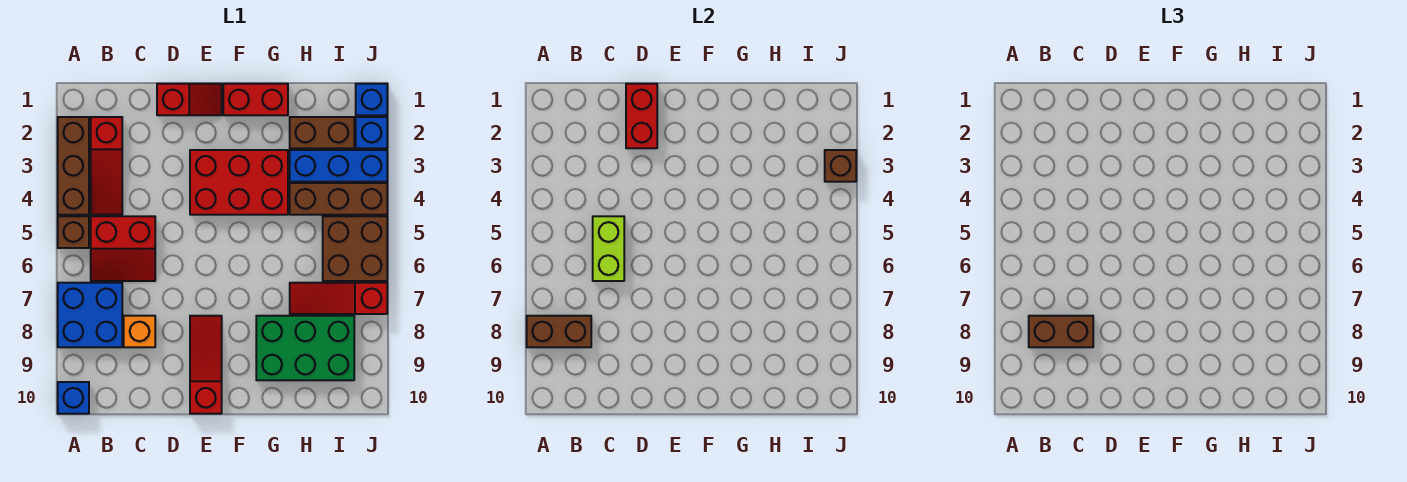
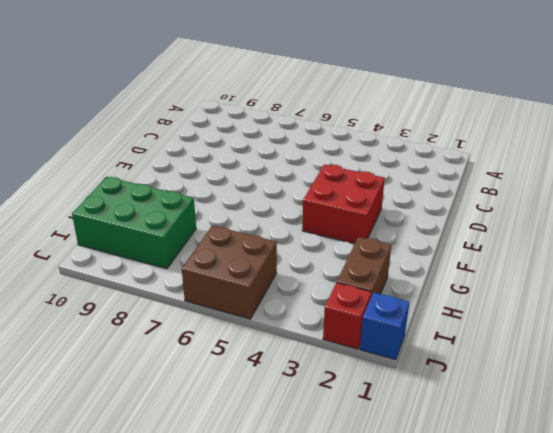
red 2x2 brick [302,165,385,244] -> red 2x3 brick [190,150,288,215]
green 2x3 brick [72,177,196,269] -> green 2x3 brick turned to [256,316,354,380]
red 1x1 brick [323,283,371,349] -> blue 1x1 brick [356,117,387,148]
none -> brown 1x3 brick [58,117,89,215]
none -> brown 1x1 brick [58,216,89,248]
none -> blue 2x2 brick [58,283,122,347]

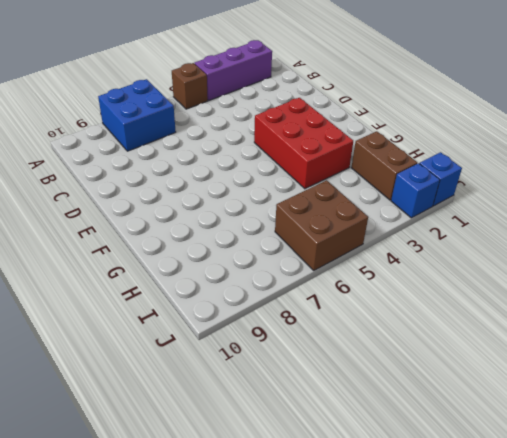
purple 1x3 brick [194,40,272,100] -> brown 1x3 brick [58,117,89,215]
none -> blue 1x1 brick [58,382,89,414]
none -> red 1x3 slope [91,117,122,215]
none -> red 2x2 slope [91,216,155,281]

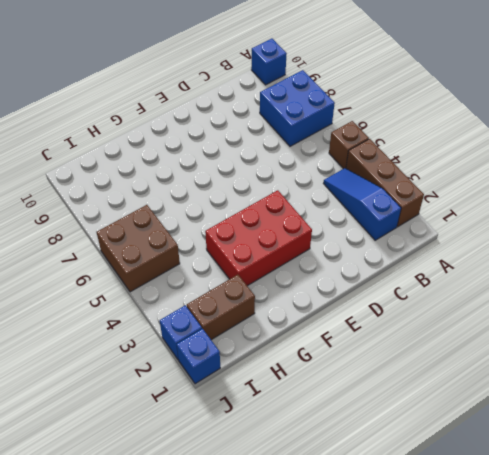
blue 1x3 slope [324,168,401,240] -> red 1x3 slope [91,117,122,215]
none -> red 2x2 slope [91,216,155,281]
none -> orange 1x1 brick [124,316,155,347]
none -> red 1x2 slope [157,84,222,115]

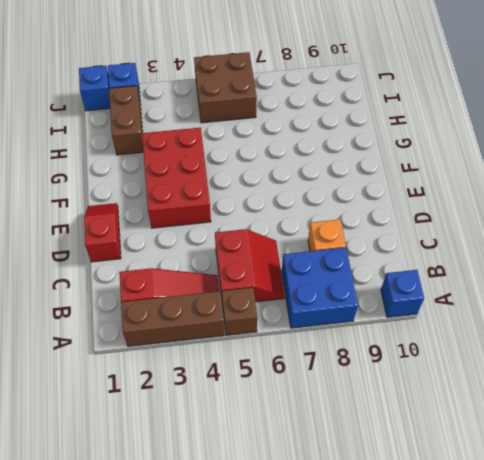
none -> red 1x3 slope [190,316,222,414]
none -> red 1x2 brick [223,84,288,115]
none -> green 2x3 brick [256,316,354,380]

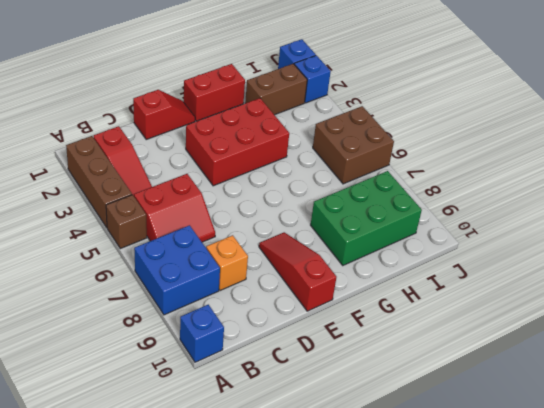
none -> blue 1x3 brick [290,150,387,182]
none -> brown 1x3 brick [290,183,387,215]
none -> red 1x3 slope [290,283,387,314]

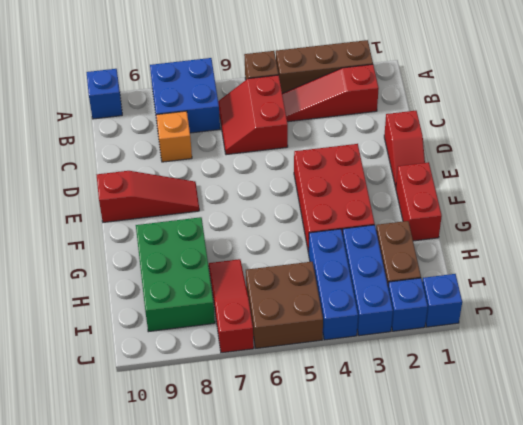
blue 1x3 brick [309,229,358,340] -> brown 1x3 brick [290,183,387,215]
none -> brown 1x2 brick [527,316,591,347]
none -> lime 1x2 brick [593,216,624,281]
none -> red 1x2 brick [626,84,657,148]

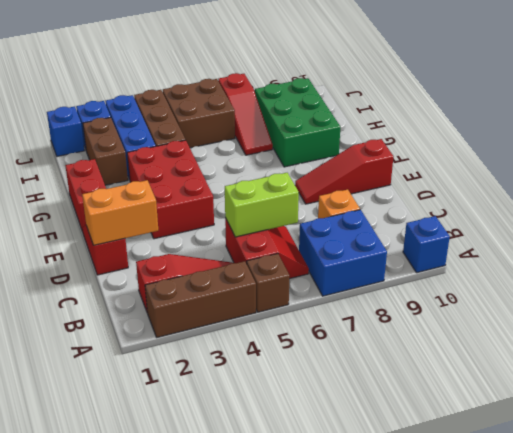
orange 1x2 brick [82,180,158,245] -> red 1x2 brick [626,84,657,148]
none -> brown 1x2 brick [527,316,591,347]
none -> brown 1x1 brick [825,150,856,182]
none -> brown 1x2 brick [1029,316,1093,347]

